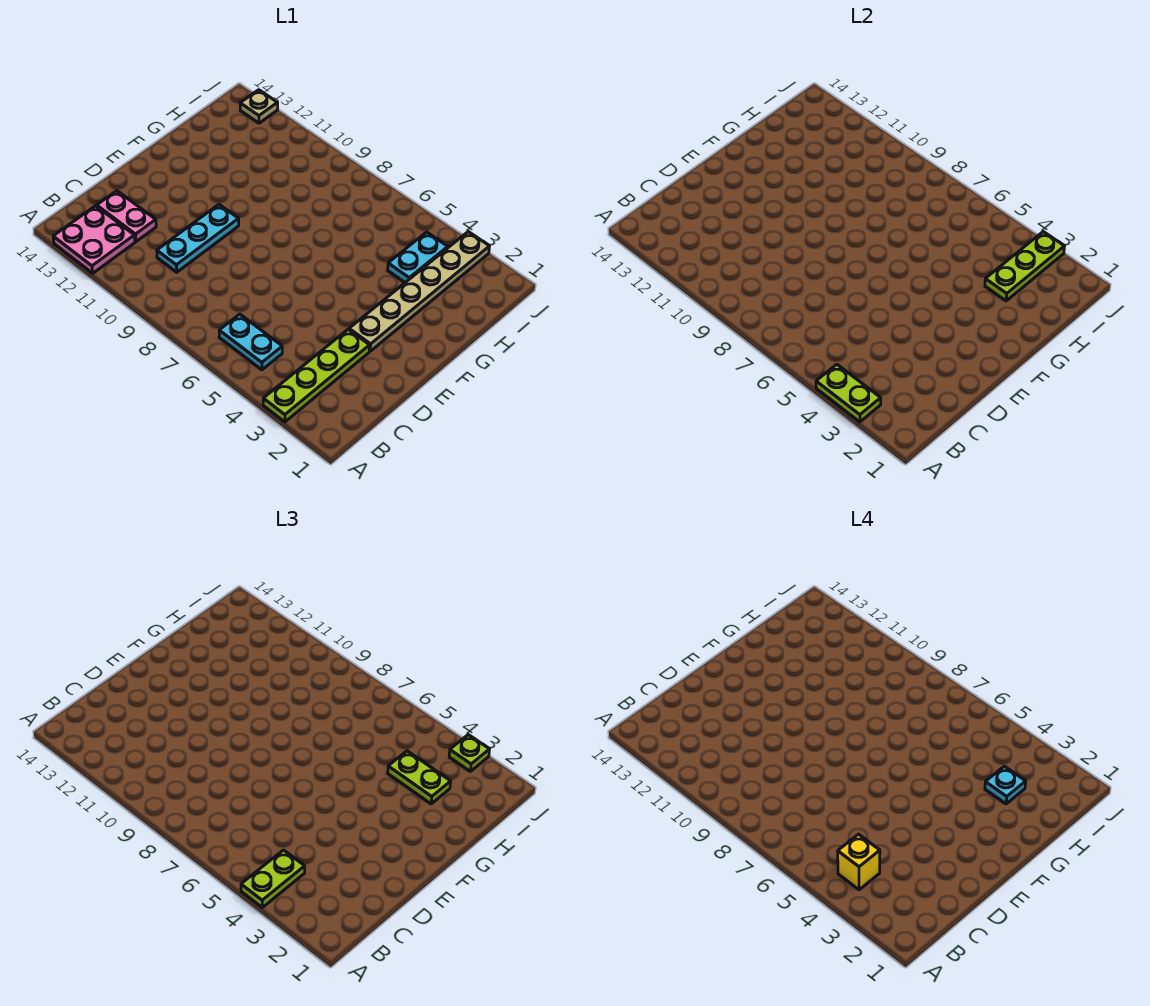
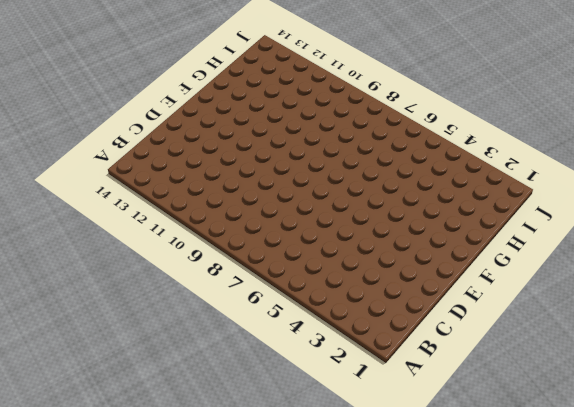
none -> lime 1x4 plate [263,329,370,422]
none -> pink 2x2 plate [53,206,135,273]
none -> cyan 1x2 plate [219,314,282,370]

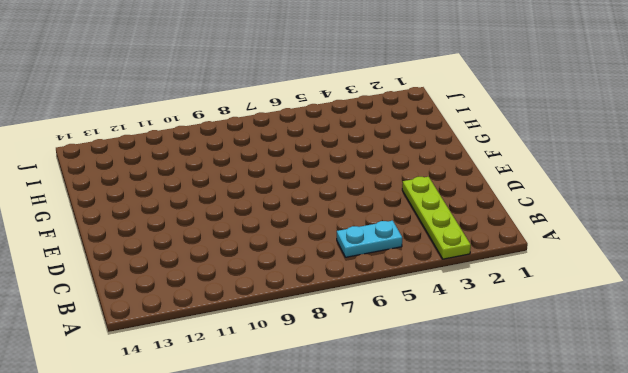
none -> pink 2x2 plate [53,206,135,273]
none -> cyan 1x3 plate [157,205,239,272]
none -> pink 1x2 plate [97,191,156,242]

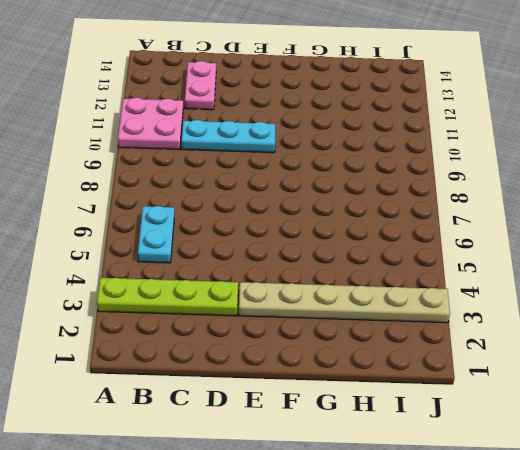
pink 2x2 plate [118,97,183,149] -> pink 2x2 plate moved to [53,206,135,273]
none -> cyan 1x2 plate [388,232,448,282]
none -> tan 1x1 plate [240,90,278,123]
none -> lime 1x2 plate [816,364,881,422]

